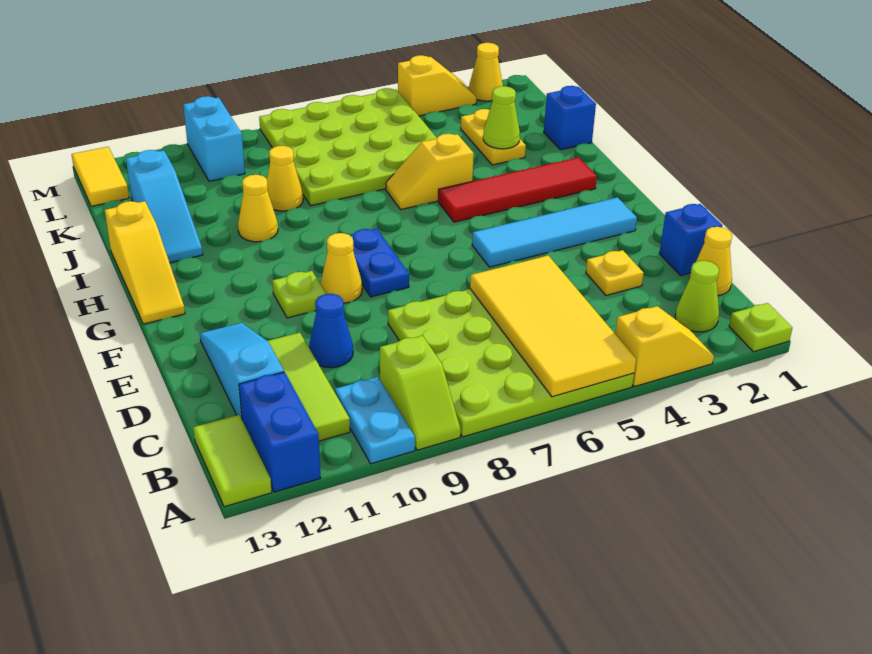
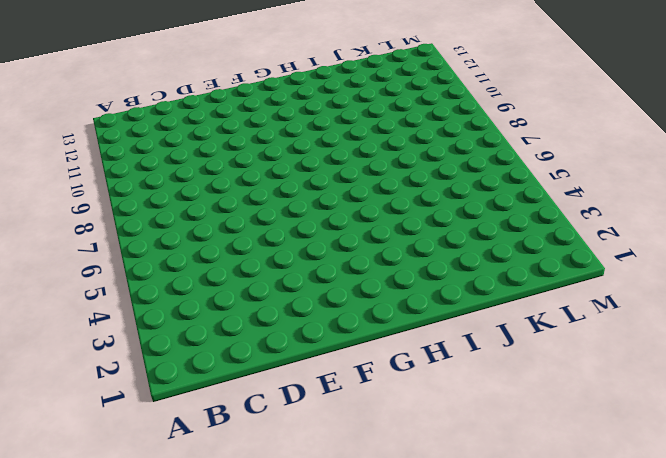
none -> lime 1x1 plate [729,303,792,352]
none -> yellow 1x2 slope [615,306,714,387]
none -> lime 4x4 plate [388,289,634,437]
none -> lime 1x2 slope [380,336,461,450]

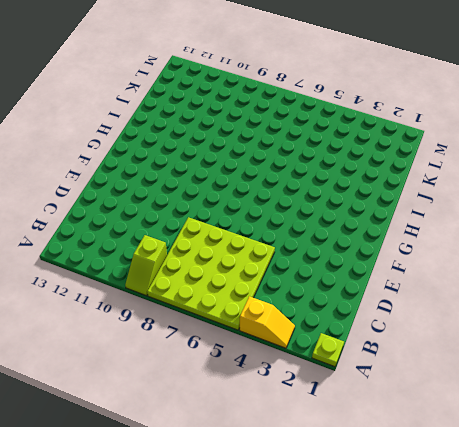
none -> cyan 1x2 plate [335,377,415,464]
none -> blue 1x2 brick [239,372,321,492]
none -> lime 1x2 tile [193,415,272,507]
none -> lime 1x1 cone [675,261,719,332]

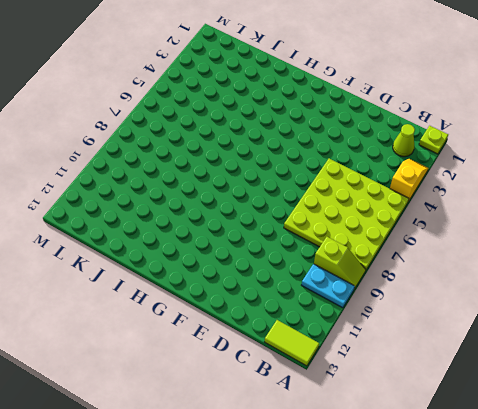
none -> blue 1x2 brick [239,372,321,492]
none -> lime 1x3 tile [268,333,350,441]
none -> yellow 1x1 cone [696,227,732,296]
none -> cyan 1x3 slope [200,323,284,419]

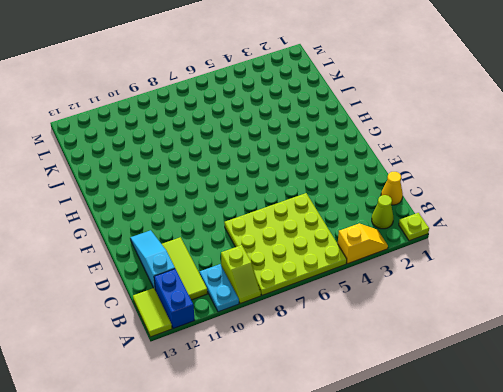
none -> blue 1x1 brick [659,204,723,275]
none -> yellow 1x1 plate [586,250,644,295]
none -> blue 1x1 cone [309,294,353,368]
none -> cyan 1x4 tile [472,197,637,267]

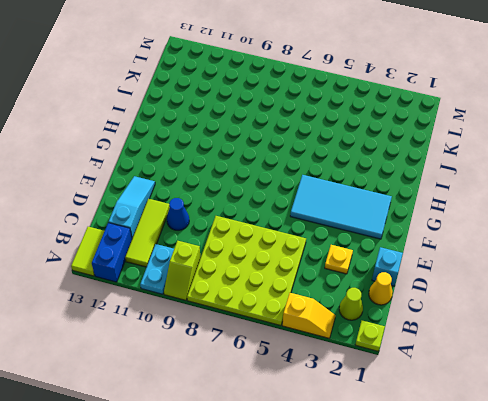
cyan 1x1 brick [372,247,403,286] -> blue 1x1 brick [659,204,723,275]
cyan 2x4 tile [290,175,392,239] -> cyan 1x4 tile [472,197,637,267]
none -> blue 1x2 plate [350,229,409,297]
none -> yellow 1x1 cone [321,233,362,303]
none -> lime 1x1 plate [272,271,326,318]
none -> yellow 1x3 slope [105,201,185,324]

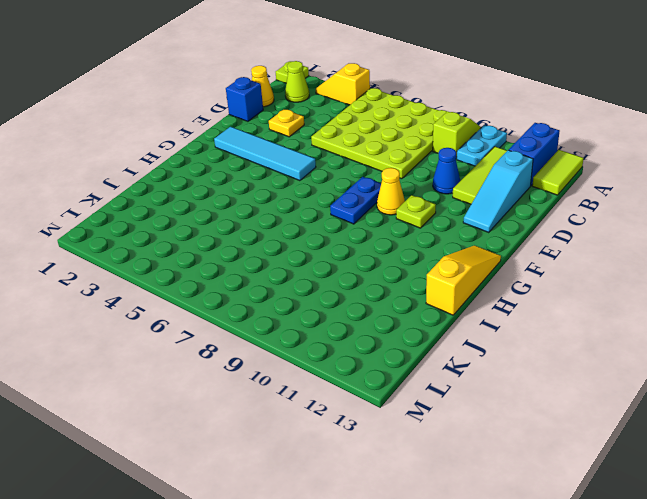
none -> red 1x4 tile [438,157,597,222]
none -> yellow 1x2 slope [386,134,474,210]
none -> yellow 1x1 cone [238,175,278,242]
none -> cyan 1x3 slope [126,150,203,263]

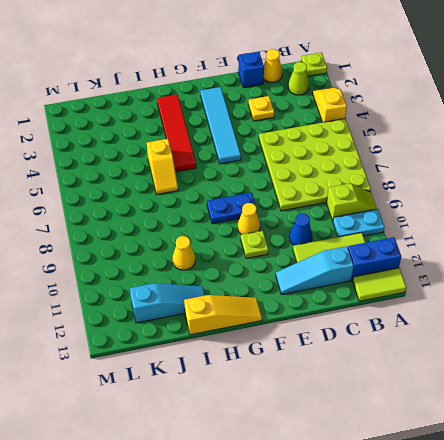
none -> blue 1x1 brick [544,86,596,150]
none -> yellow 1x2 plate [461,109,526,165]
none -> lime 4x4 plate [259,88,437,206]
none -> yellow 1x1 cone [267,146,303,211]

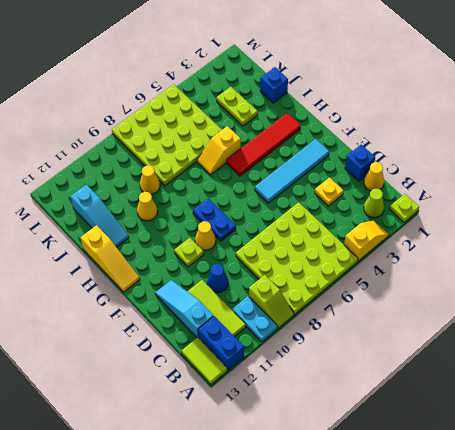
lime 1x2 plate [216,87,258,126] -> yellow 1x2 plate [461,109,526,165]
none -> cyan 1x2 brick [183,96,245,181]
none -> yellow 1x2 tile [71,147,129,206]
none -> yellow 1x1 cone [469,43,503,101]
none -> yellow 1x2 slope [398,55,476,116]

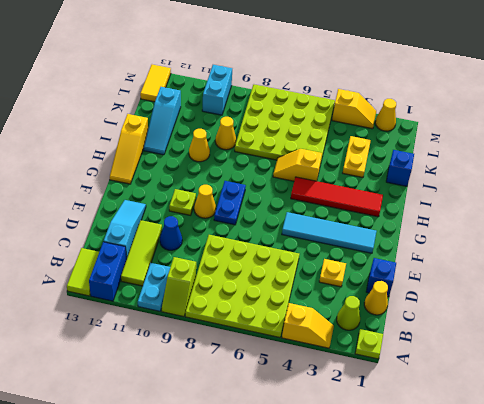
none -> yellow 2x4 tile [470,256,636,397]
none -> lime 1x1 cone [483,86,520,149]

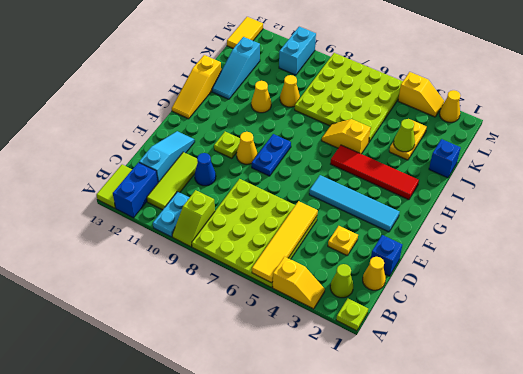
yellow 1x4 tile [252,201,318,283] -> yellow 2x4 tile [470,256,636,397]

